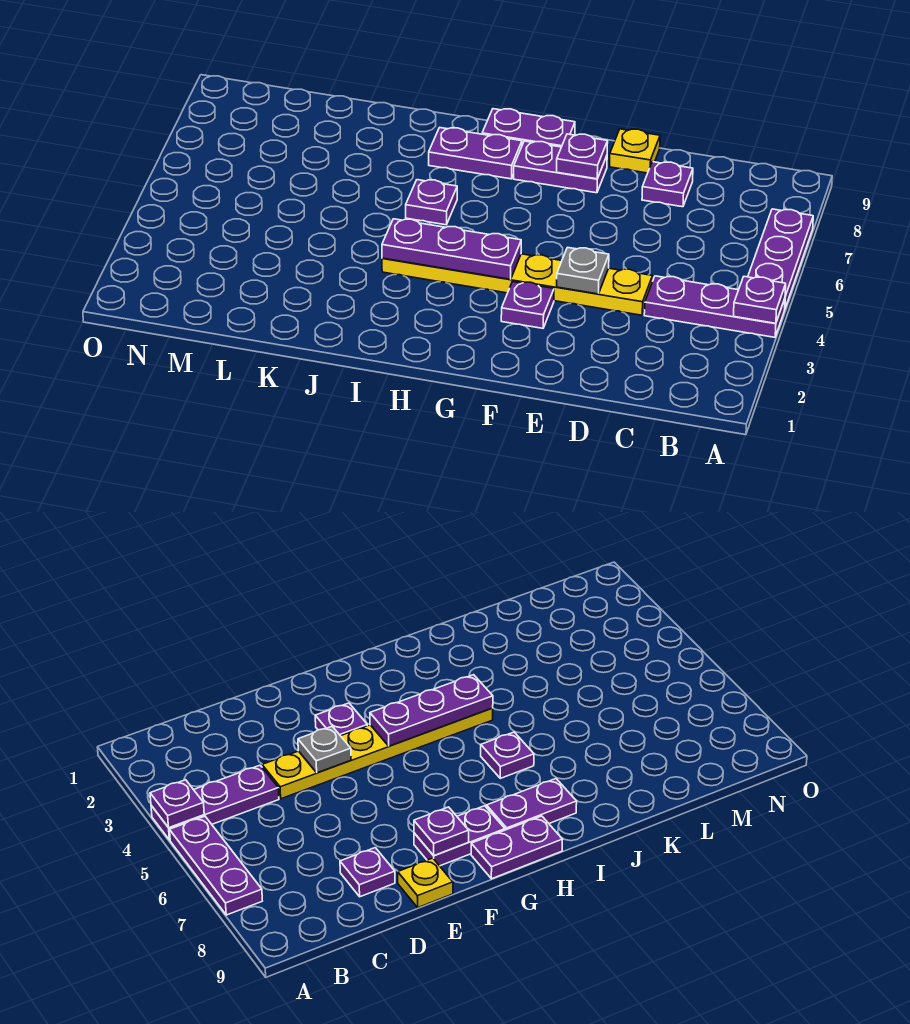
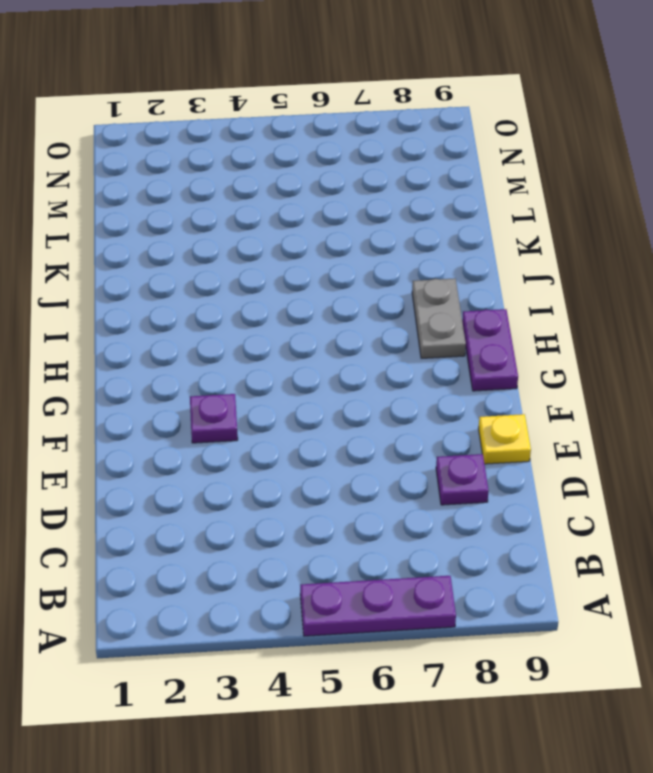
grey 1x2 plate [412,278,466,358] -> purple 1x2 plate [429,128,522,179]
none -> purple 1x3 plate [644,276,785,337]
none -> yellow 1x6 plate [382,254,653,315]
none -> purple 1x2 plate [514,141,607,193]

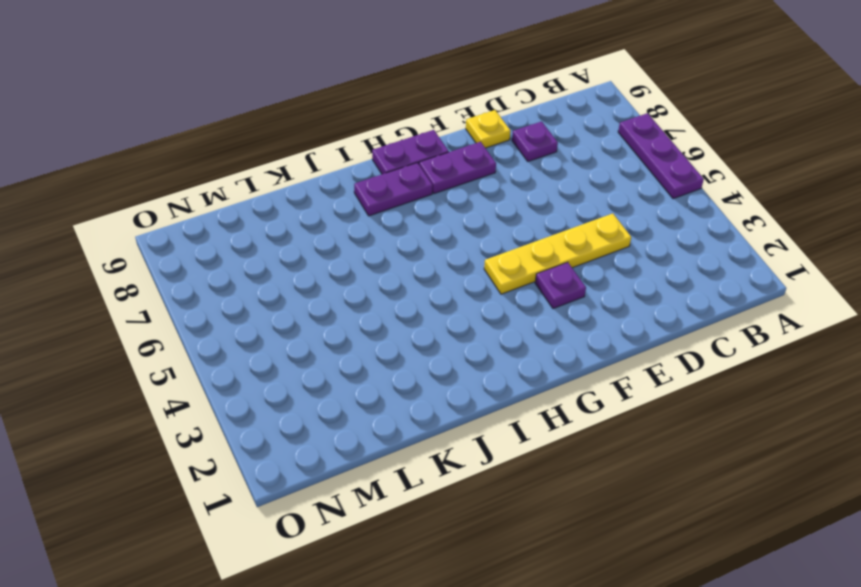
yellow 1x4 plate [484,214,631,294] -> yellow 1x6 plate [382,254,653,315]
none -> purple 1x3 plate [644,276,785,337]
none -> purple 1x1 plate [406,180,457,225]
none -> purple 1x1 plate [734,276,786,323]

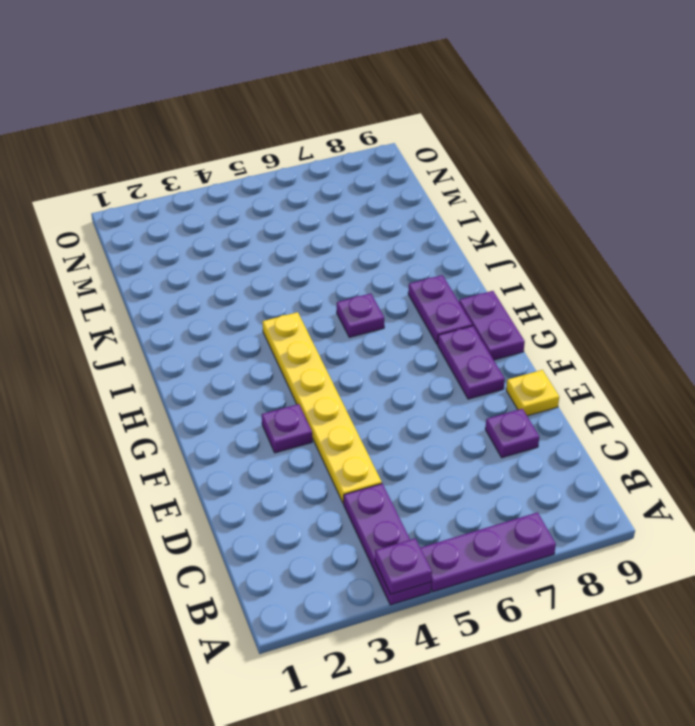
none -> grey 1x1 plate [557,247,609,294]
none -> purple 1x1 plate [557,134,608,179]
none -> purple 1x3 plate [382,219,521,279]

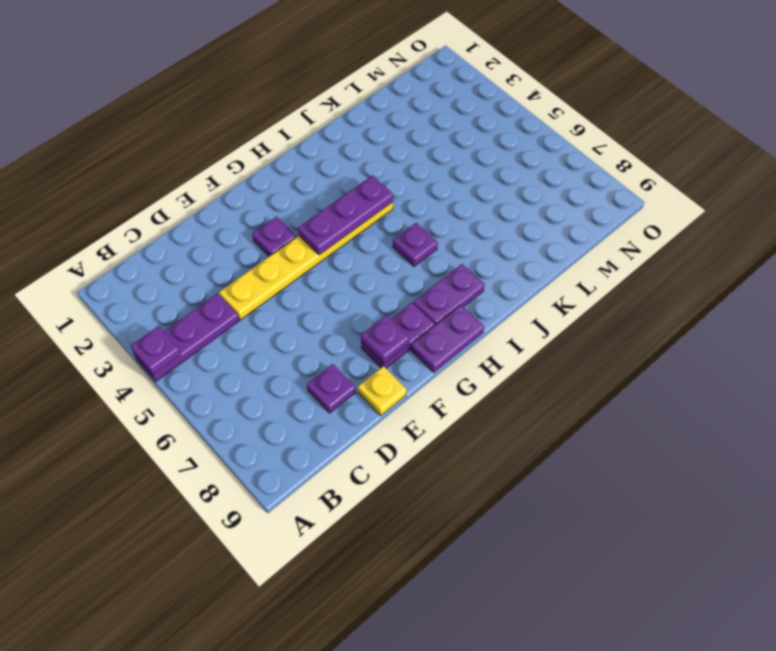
none -> purple 1x3 plate [748,209,813,308]
none -> grey 1x1 plate [557,247,609,294]

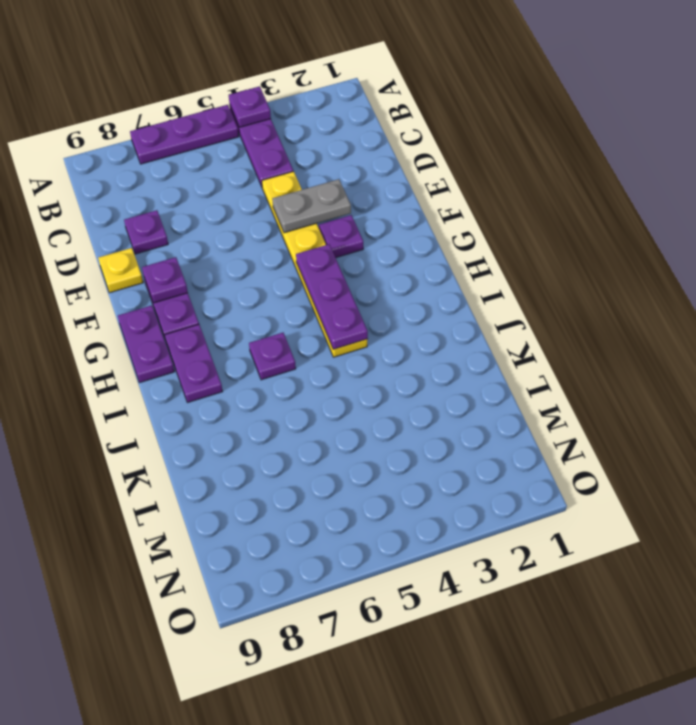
grey 1x2 plate [272,179,351,233] -> grey 1x1 plate [557,247,609,294]

